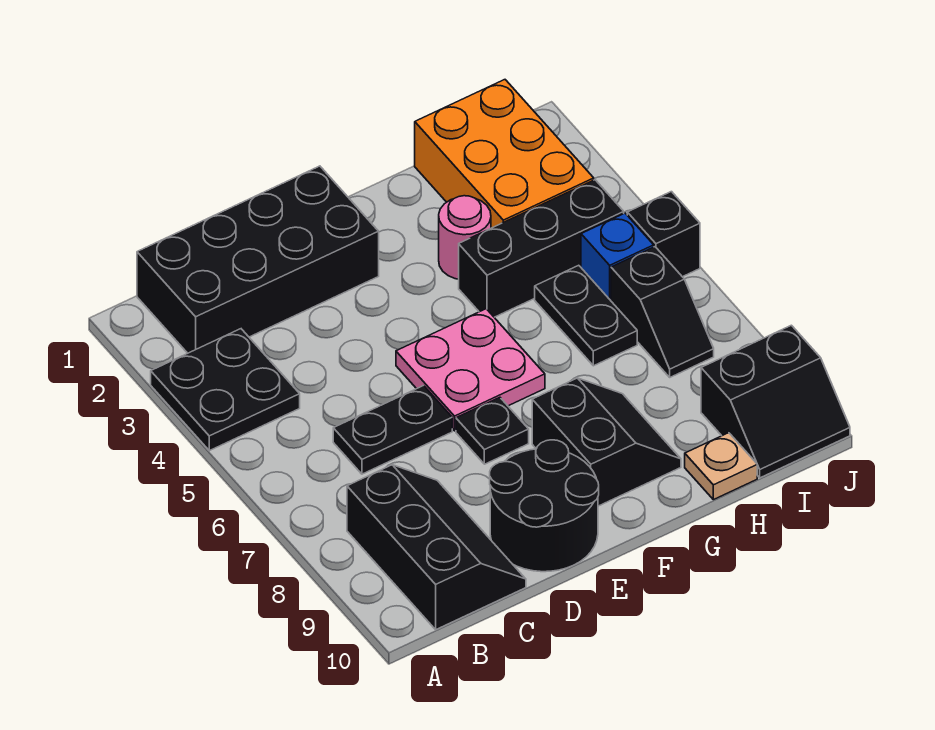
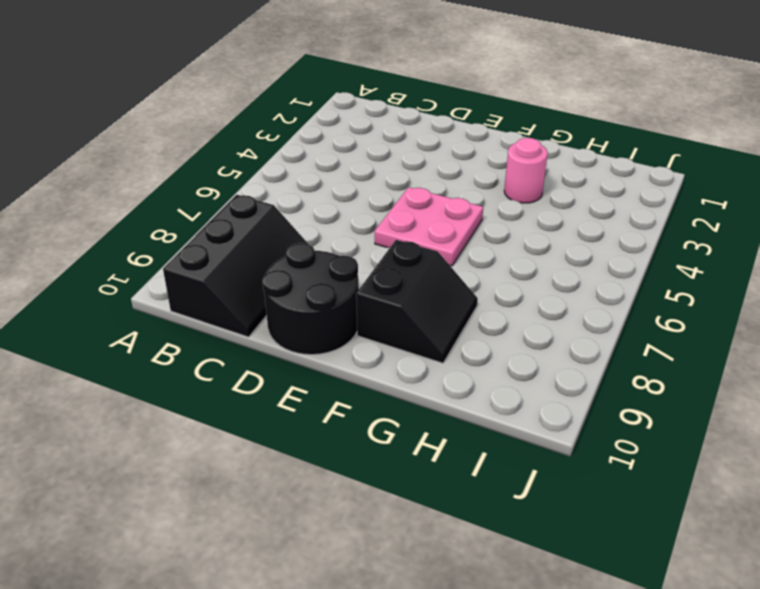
none -> black 2x2 plate [151,329,300,451]
none -> black 2x4 brick [137,166,379,353]
none -> black 1x2 plate [333,386,452,474]

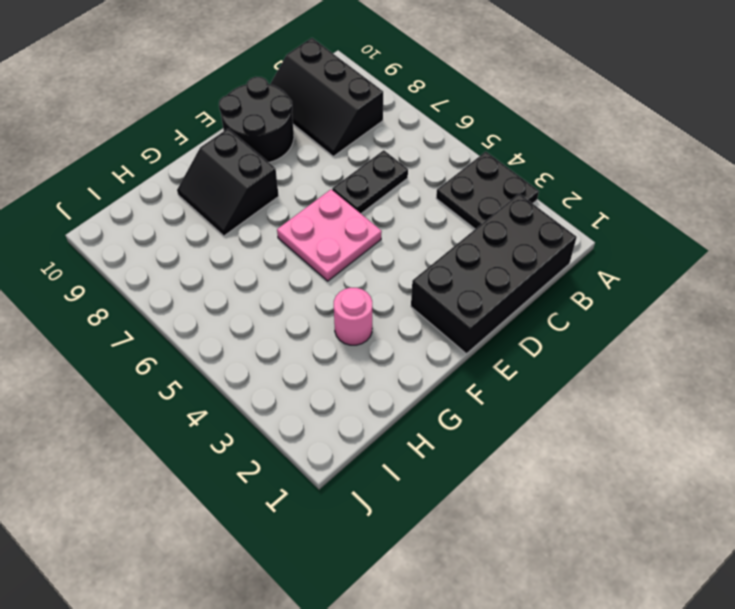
none -> black 1x1 plate [456,397,529,464]
none -> black 1x3 brick [459,180,624,317]
none -> orange 2x3 brick [415,80,594,228]

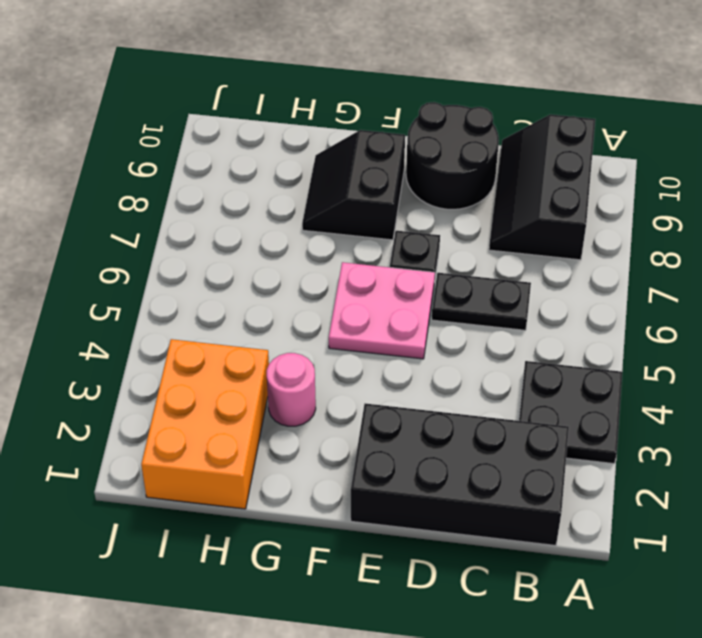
none -> black 1x3 brick [459,180,624,317]
none -> black 1x2 plate [535,265,637,366]
none -> tan 1x1 plate [685,433,757,500]

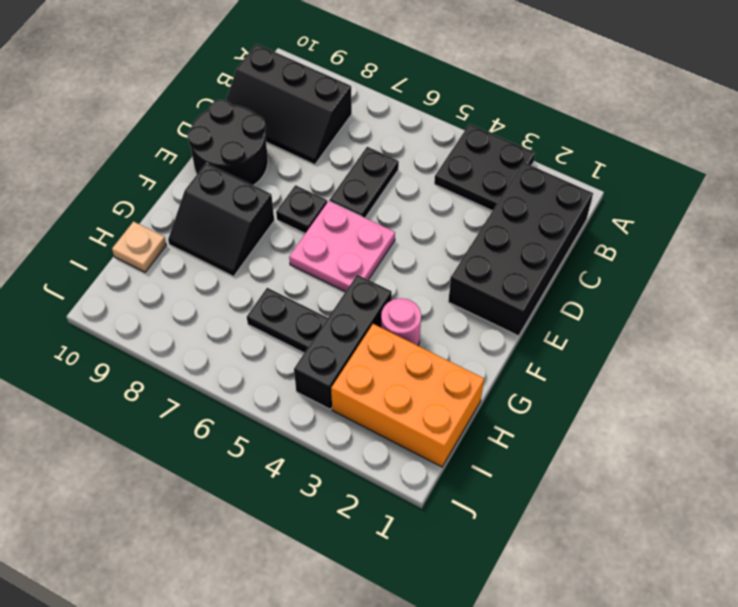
none -> blue 1x1 brick [581,213,654,300]
none -> black 1x2 slope [611,247,714,377]
none -> black 2x2 slope [701,325,850,478]

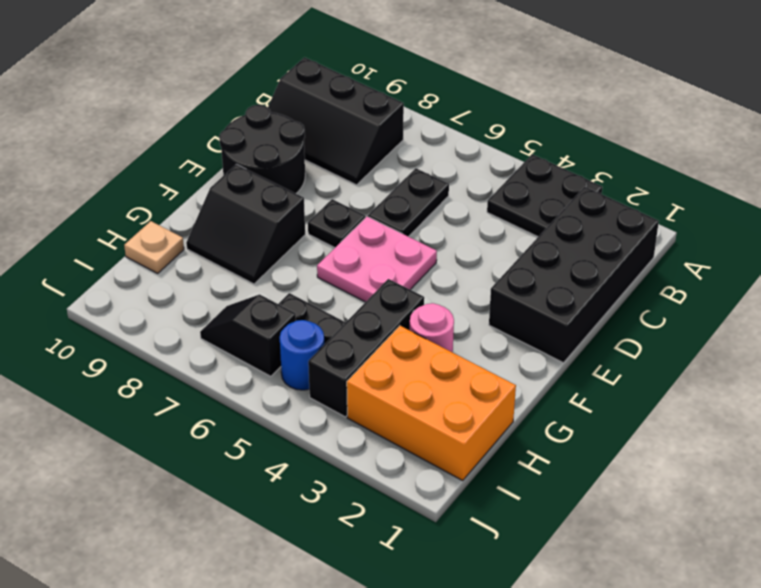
blue 1x1 round brick [280,320,324,390] -> blue 1x1 brick [581,213,654,300]
none -> black 2x2 slope [701,325,850,478]
none -> black 1x1 brick [627,192,700,277]

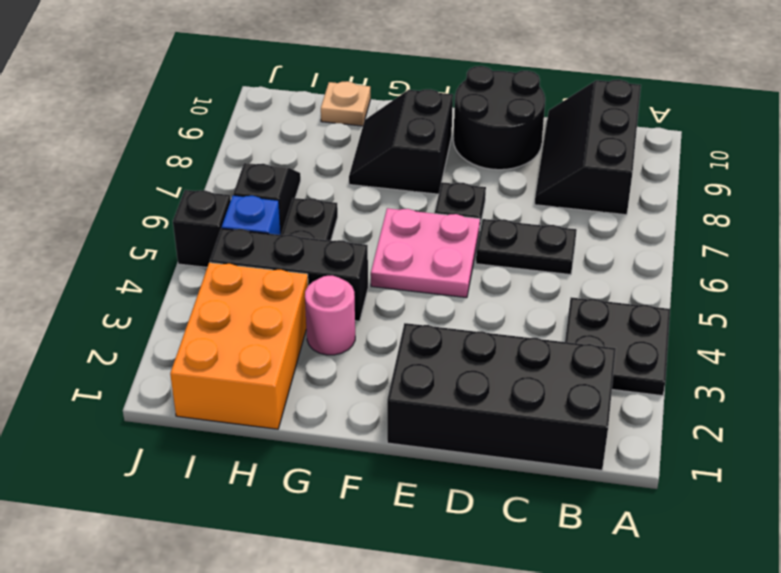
none -> black 2x2 slope [701,325,850,478]

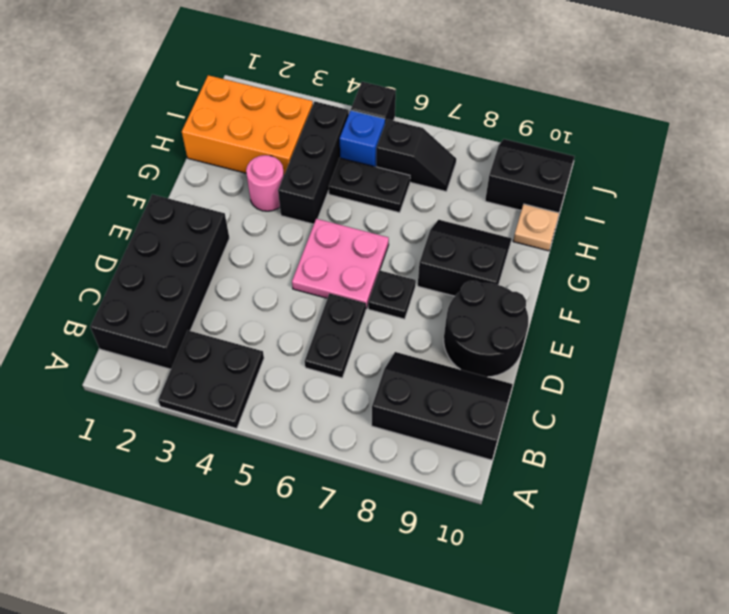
black 2x2 slope [485,139,575,213] -> black 2x2 slope turned to [701,325,850,478]

